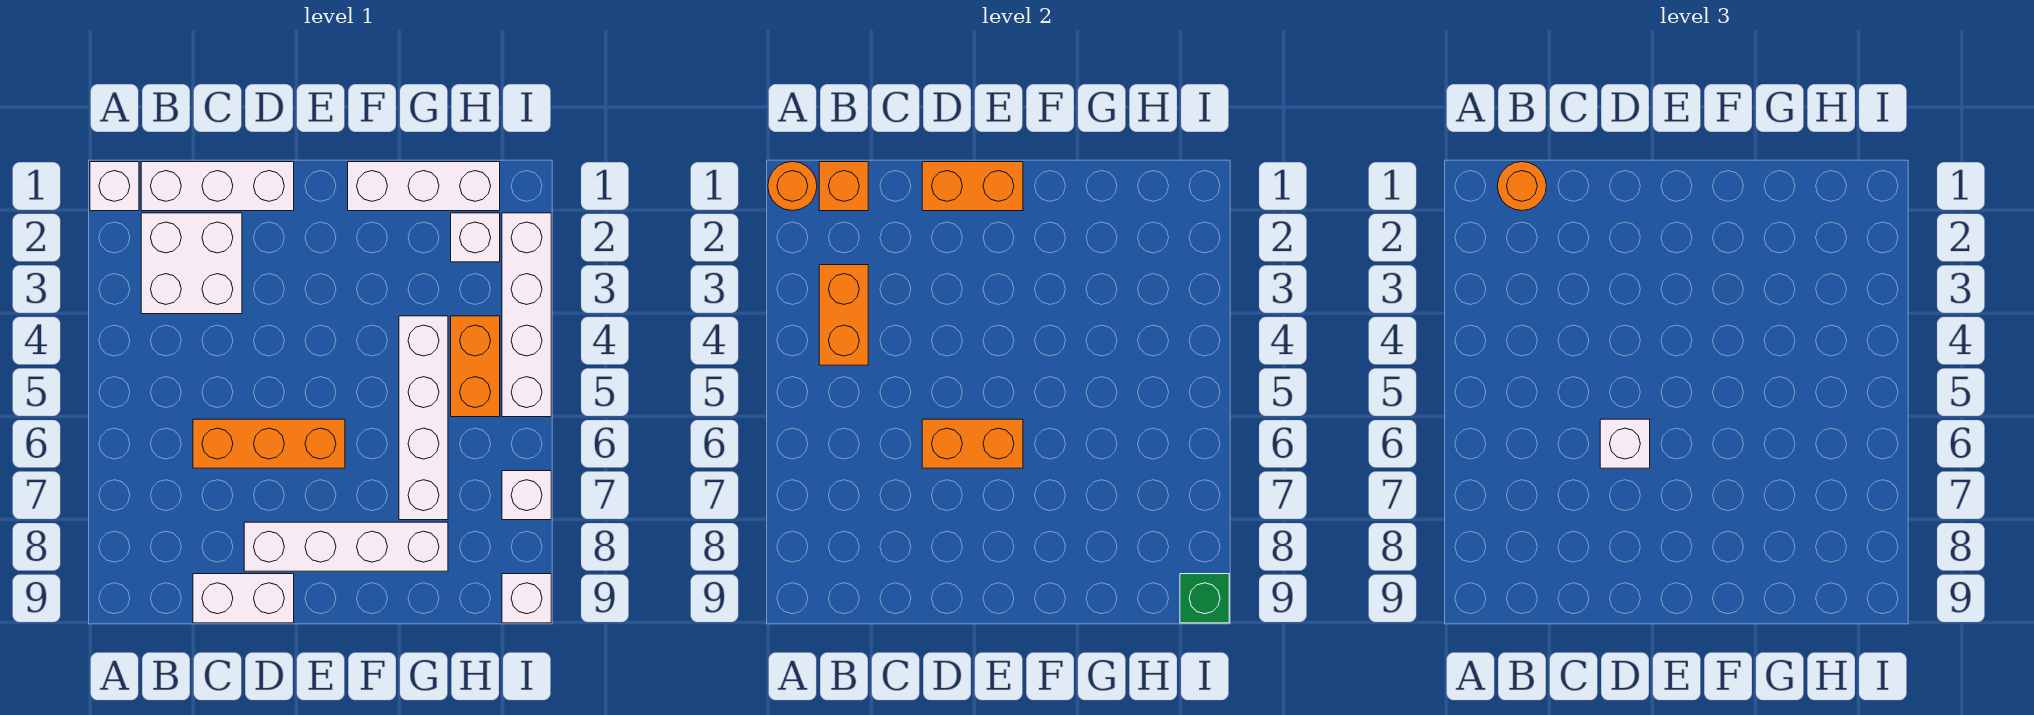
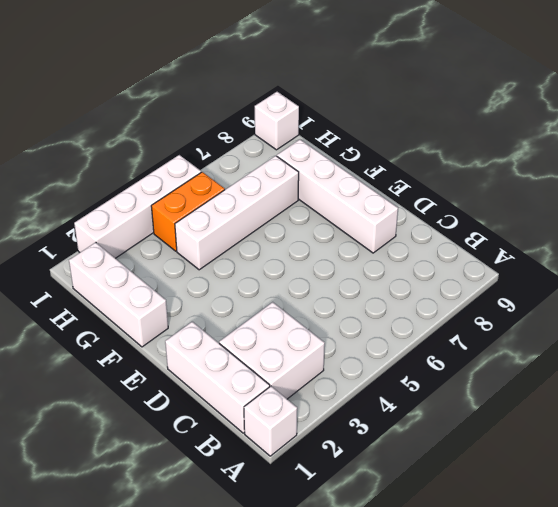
none -> orange 1x3 brick [193,419,345,468]
none -> white 1x2 brick [193,574,294,623]
none -> white 1x1 brick [451,213,500,262]

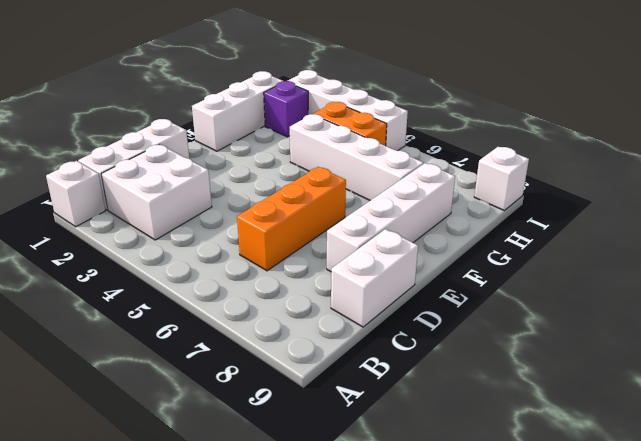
purple 1x1 brick [264,81,308,137] -> white 1x1 brick [451,213,500,262]
none -> white 1x1 brick [502,471,551,520]
none -> orange 1x1 round brick [768,162,817,211]
none -> orange 1x1 brick [819,162,868,211]

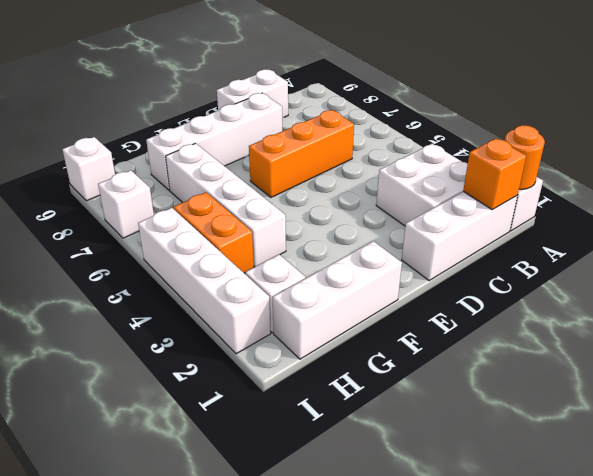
none -> orange 1x2 brick [819,265,868,365]
none -> orange 1x2 brick [922,162,1023,211]
none -> orange 1x2 brick [922,419,1023,468]

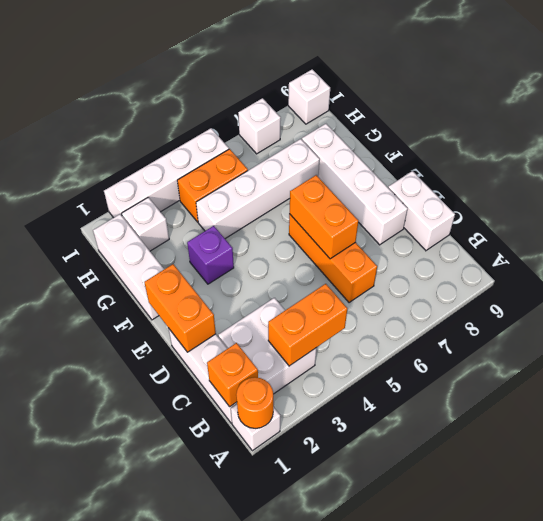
purple 1x1 brick [187,226,234,284] -> none
none -> green 1x1 brick [1180,574,1229,623]
none -> orange 1x1 round brick [1498,162,1546,211]
none -> white 1x1 brick [1600,419,1650,468]

